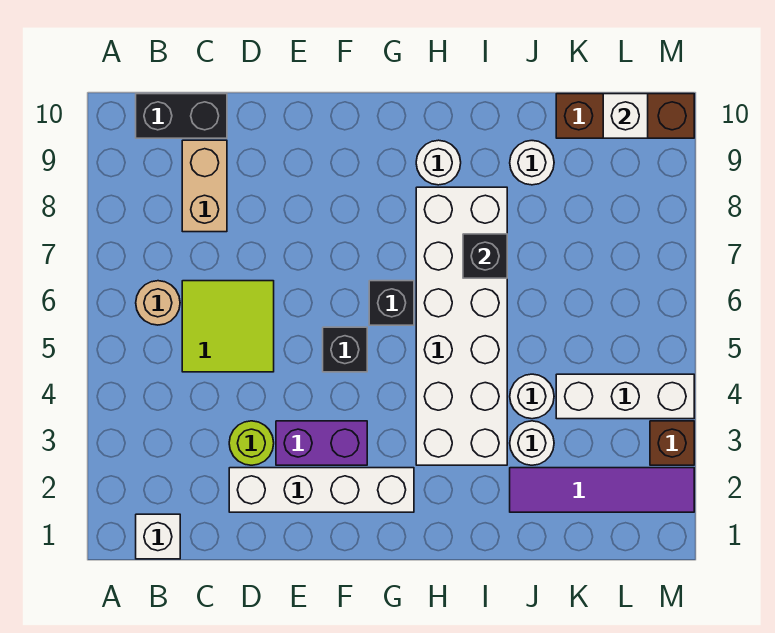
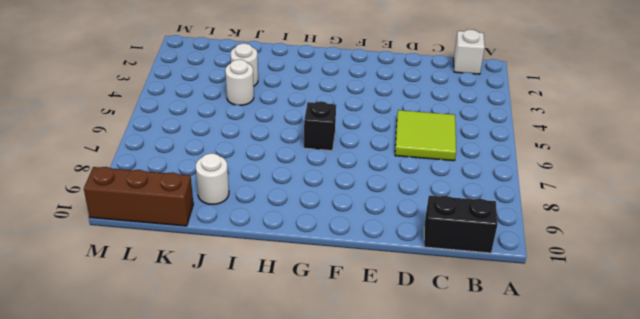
none -> tan 1x1 round brick [136,281,180,325]
none -> tan 1x2 brick [182,140,227,232]
none -> white 1x4 brick [229,468,414,512]

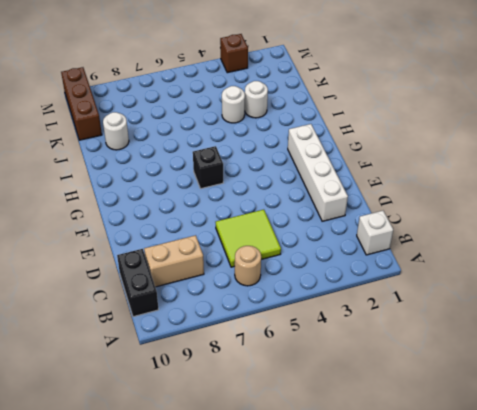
none -> lime 1x1 round brick [229,421,274,465]
none -> purple 1x2 brick [276,421,367,465]
none -> black 1x1 brick [323,327,367,372]

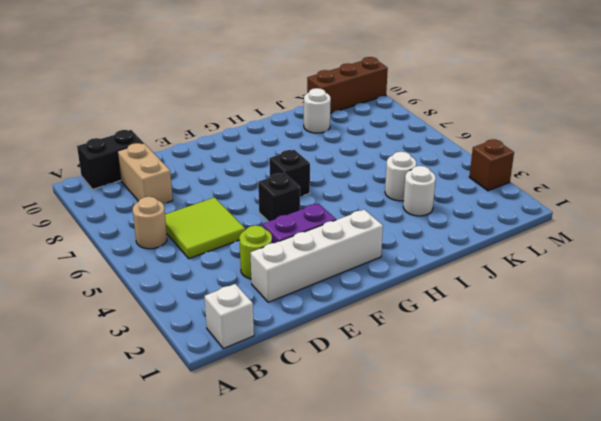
none -> white 2x6 brick [416,187,507,465]
none -> white 1x1 round brick [416,140,461,185]
none -> purple 1x4 tile [510,468,694,512]

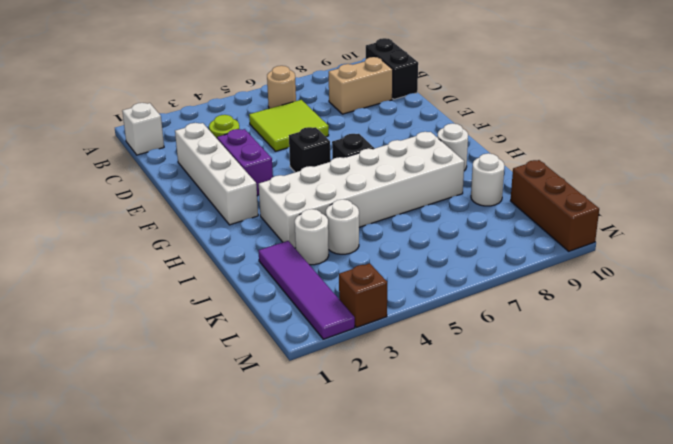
none -> white 1x3 brick [556,374,694,419]
none -> black 1x1 brick [463,234,507,278]
none -> white 1x1 brick [603,94,648,138]

